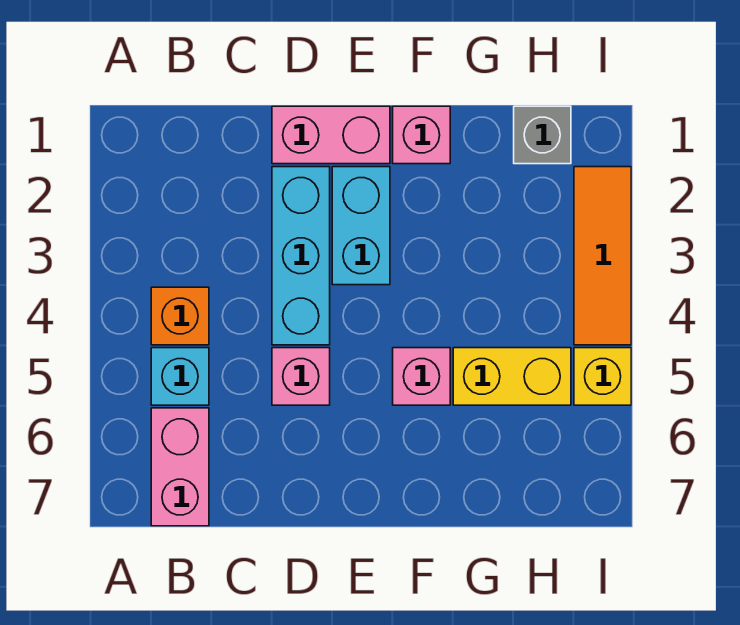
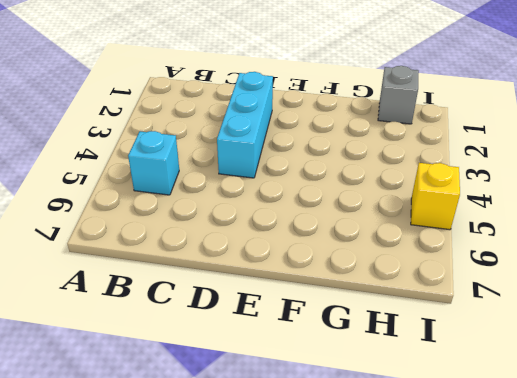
none -> orange 1x1 brick [151,287,209,345]
none -> pink 1x2 brick [151,408,209,526]
none -> pink 1x2 brick [272,106,390,164]

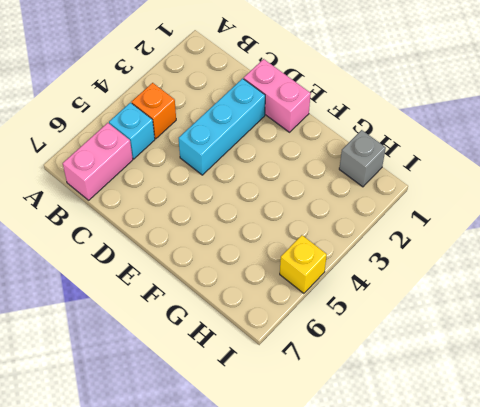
none -> pink 1x1 brick [272,348,330,405]
none -> cyan 1x2 brick [332,167,390,285]
none -> pink 1x1 brick [393,106,450,164]

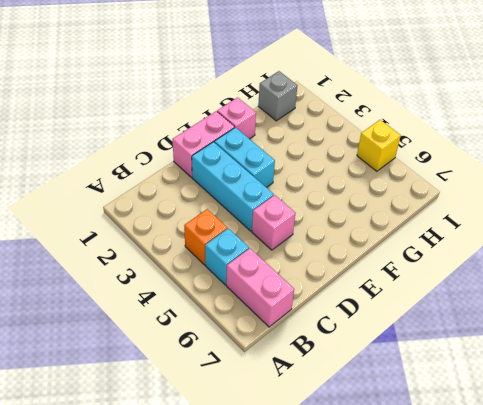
none -> pink 1x1 brick [393,348,450,405]
none -> yellow 1x2 brick [453,348,571,405]
none -> orange 1x3 tile [574,167,631,345]

